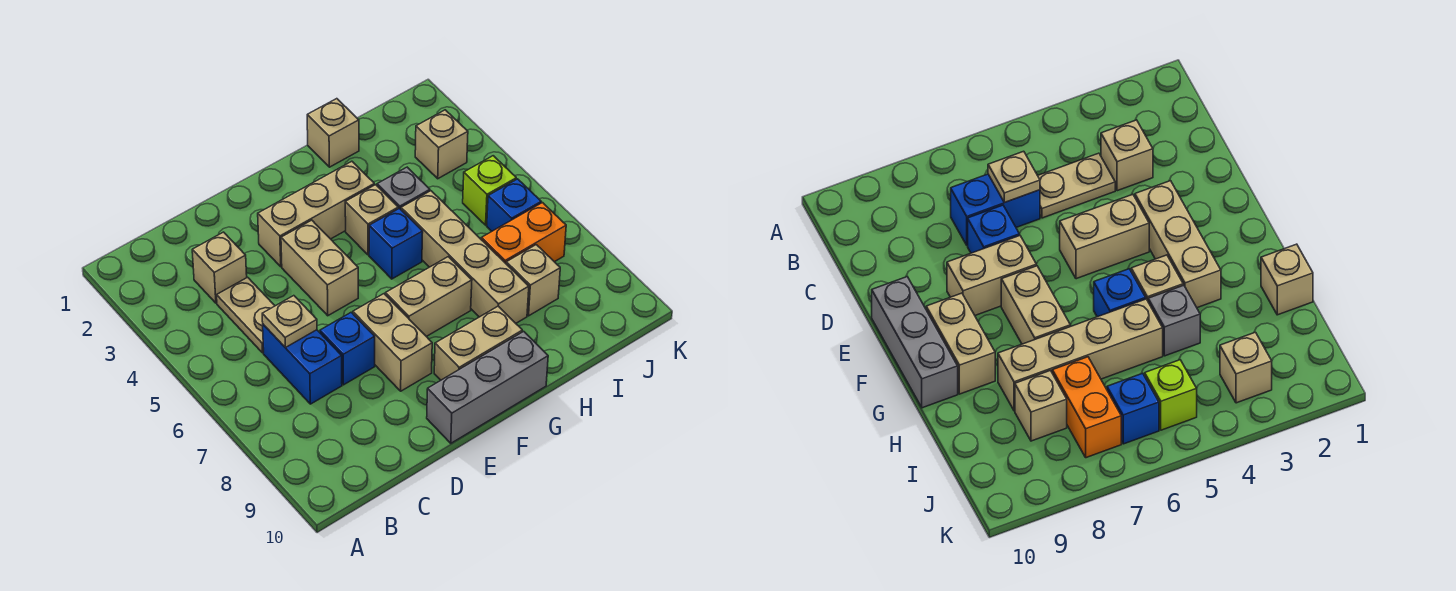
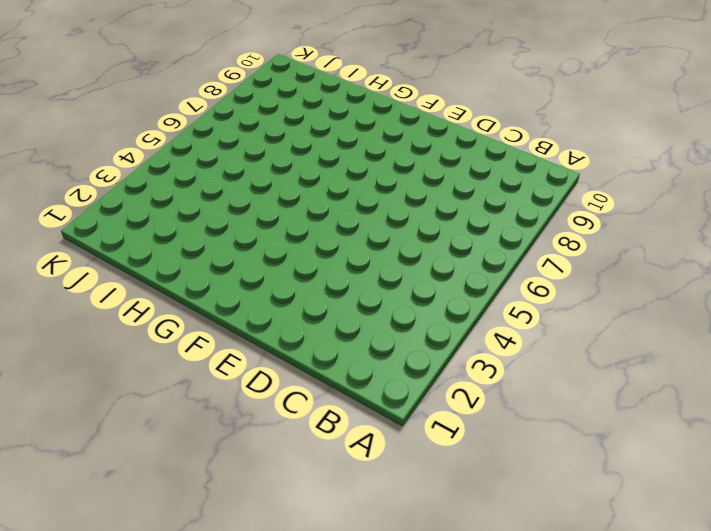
none -> tan 1x1 brick [192,232,247,303]
none -> tan 1x2 plate [217,277,275,353]
none -> blue 1x2 brick [263,325,342,404]

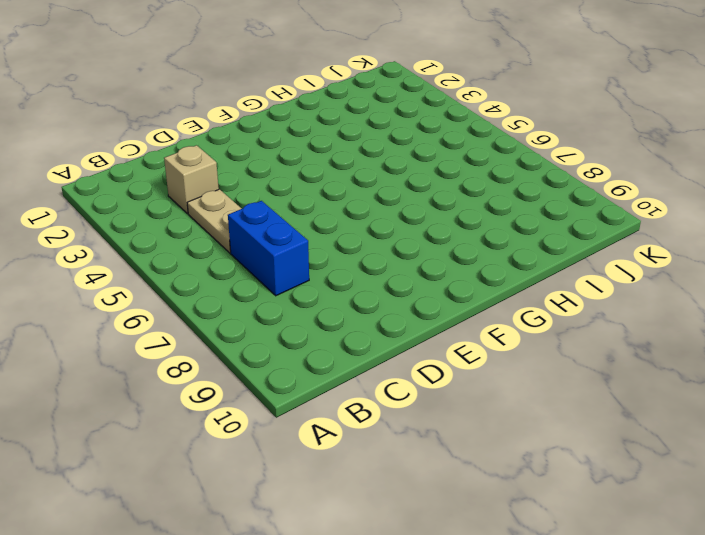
none -> blue 1x1 brick [320,312,375,385]
none -> tan 1x3 brick [258,161,374,267]
none -> tan 1x2 brick [281,220,358,316]

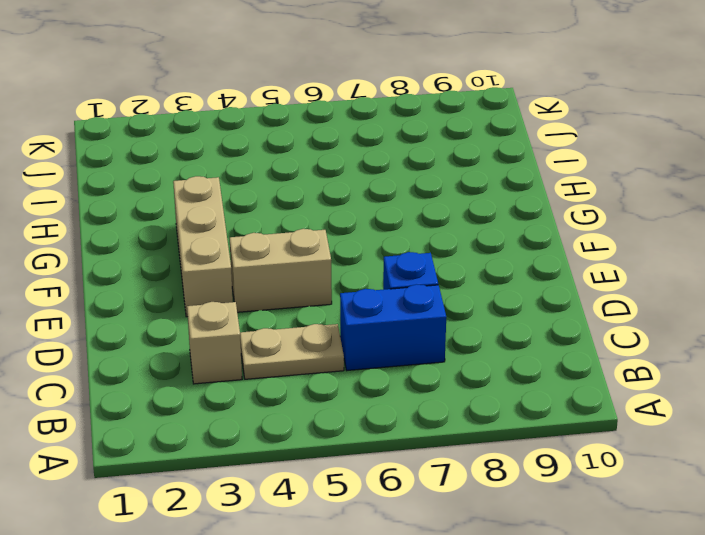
none -> tan 1x2 brick [353,294,432,391]
none -> grey 1x3 brick [427,331,548,443]
none -> tan 1x2 brick [385,257,472,337]

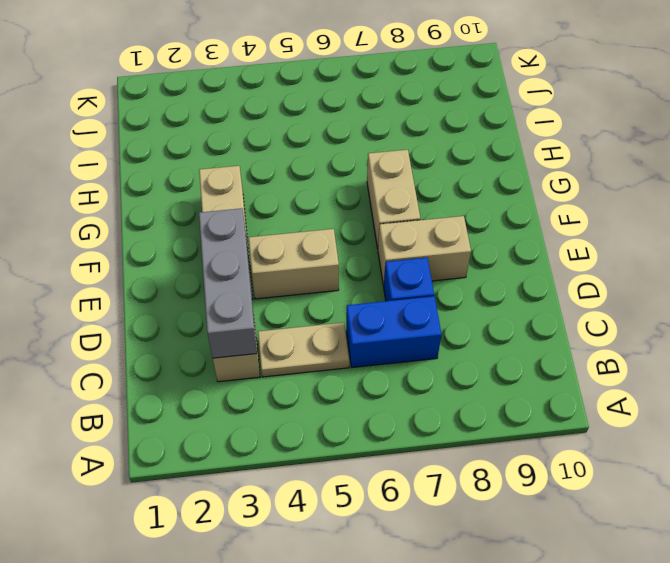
grey 1x3 brick [199,208,257,358] -> grey 1x3 brick moved to [427,331,548,443]
none -> tan 1x2 brick [434,306,522,380]
none -> tan 1x1 brick [345,185,398,255]
none -> blue 1x1 brick [369,208,423,279]

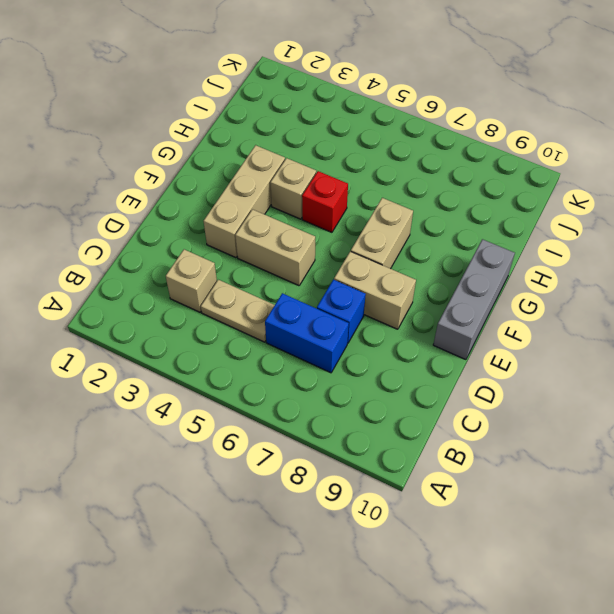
red 1x1 brick [302,171,348,232] -> blue 1x1 brick [369,208,423,279]
none -> tan 1x2 brick [434,306,522,380]
none -> tan 1x1 brick [307,99,359,167]
none -> grey 1x1 brick [377,167,430,209]

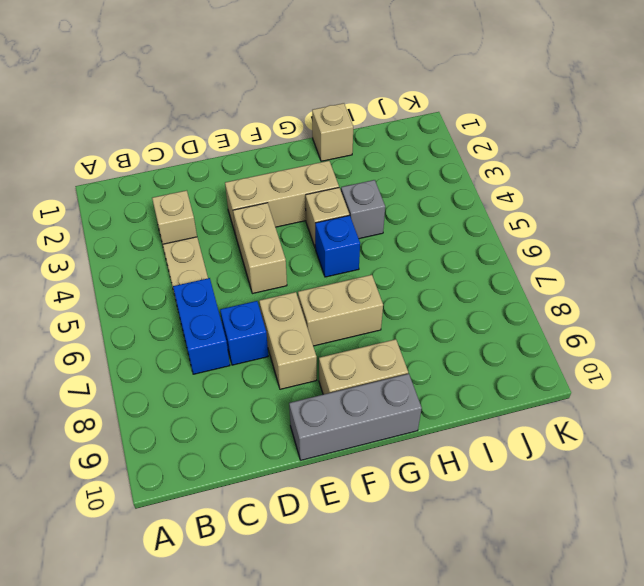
none -> tan 1x4 brick [401,191,529,323]
none -> orange 1x2 brick [481,203,566,263]
none -> tan 1x1 brick [506,245,560,316]

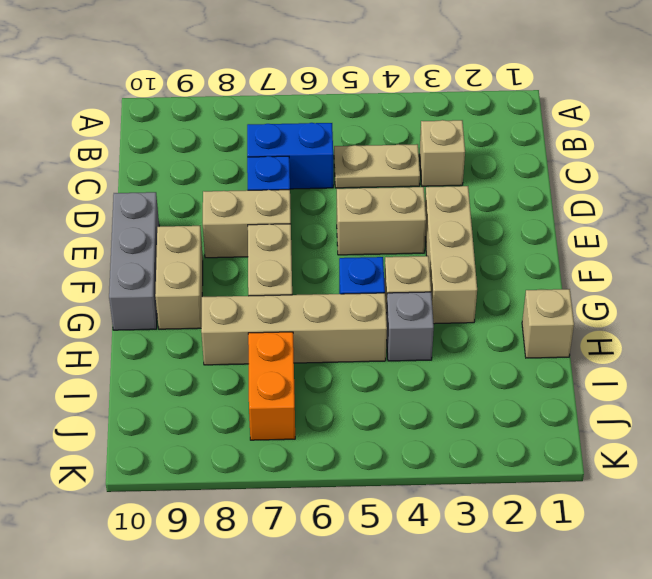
none -> tan 1x1 brick [506,245,560,316]
none -> tan 1x1 brick [415,110,468,179]
none -> lime 1x1 brick [463,156,516,225]

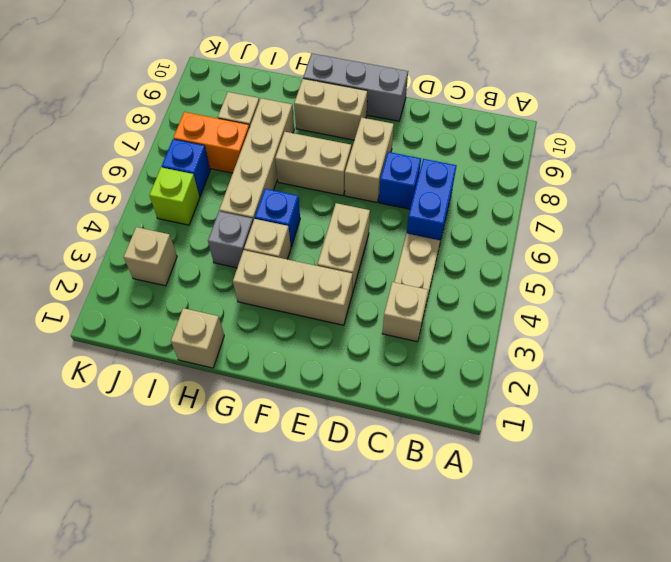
none -> tan 1x1 plate [262,296,317,348]

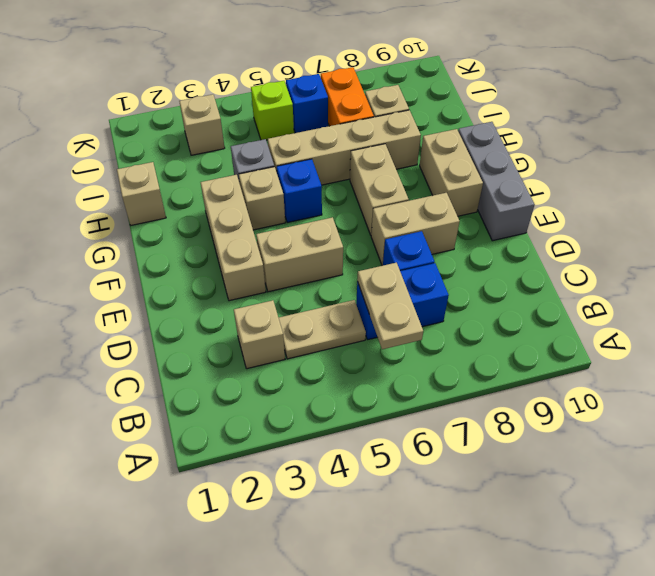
tan 1x2 plate [357,263,423,349] -> tan 1x1 plate [262,296,317,348]

